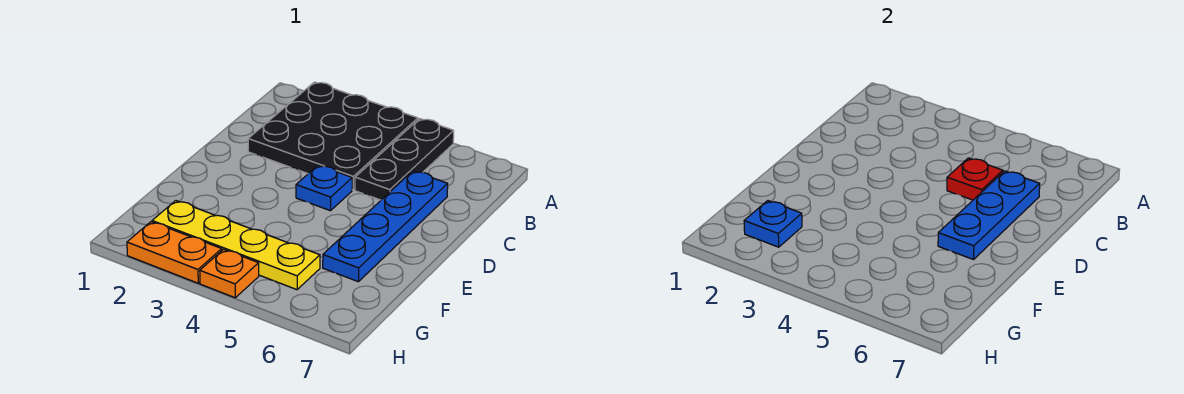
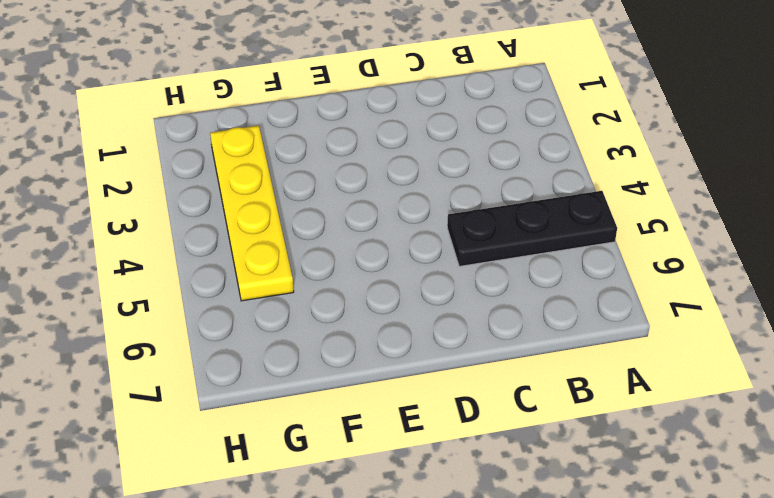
none -> black 3x3 plate [248,82,418,190]
none -> blue 1x4 plate [323,171,448,282]

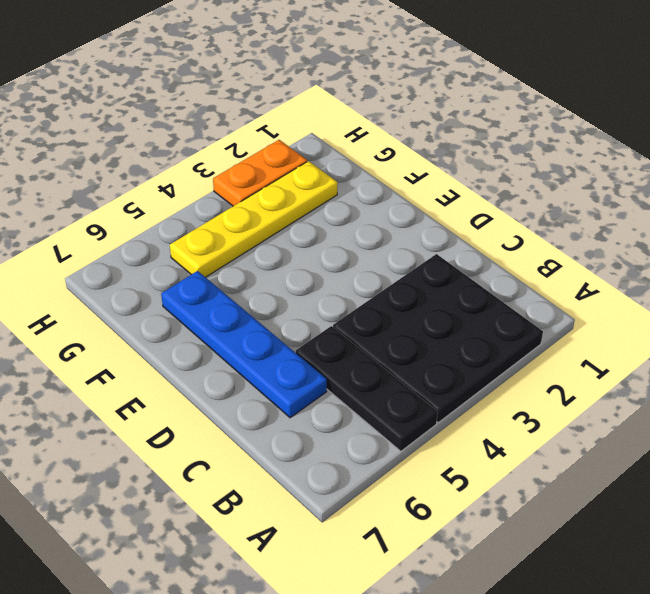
none -> blue 1x1 plate [296,165,352,211]
none -> orange 1x1 plate [200,249,259,298]

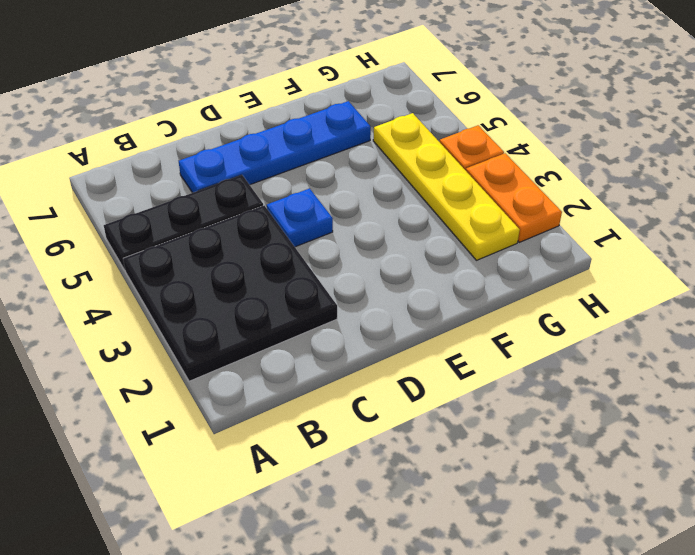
none -> red 1x1 plate [947,158,1003,200]
none -> blue 1x3 plate [938,171,1040,259]

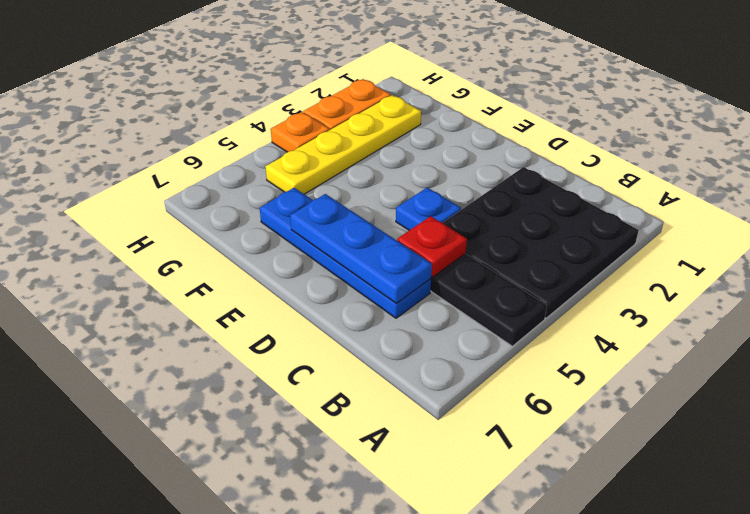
none -> blue 1x1 plate [744,201,802,247]

